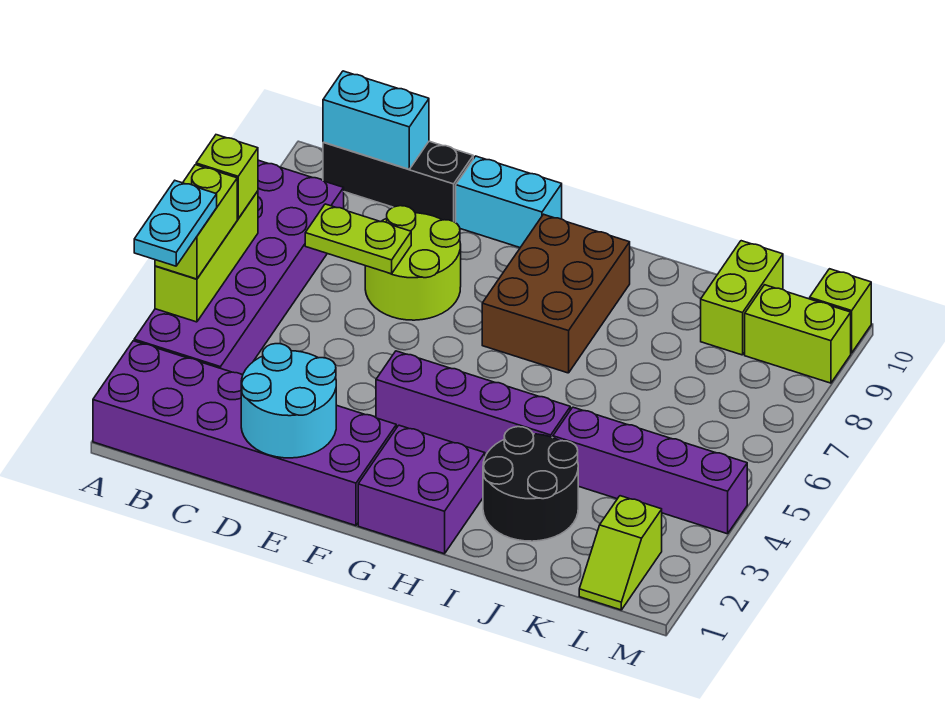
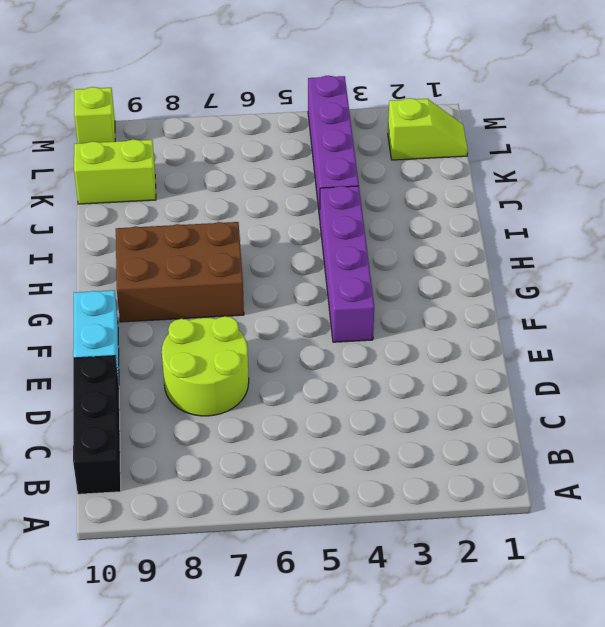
none -> purple 2x6 brick [93,341,396,526]
none -> purple 2x6 brick [134,160,344,375]
none -> purple 2x2 brick [358,425,485,554]

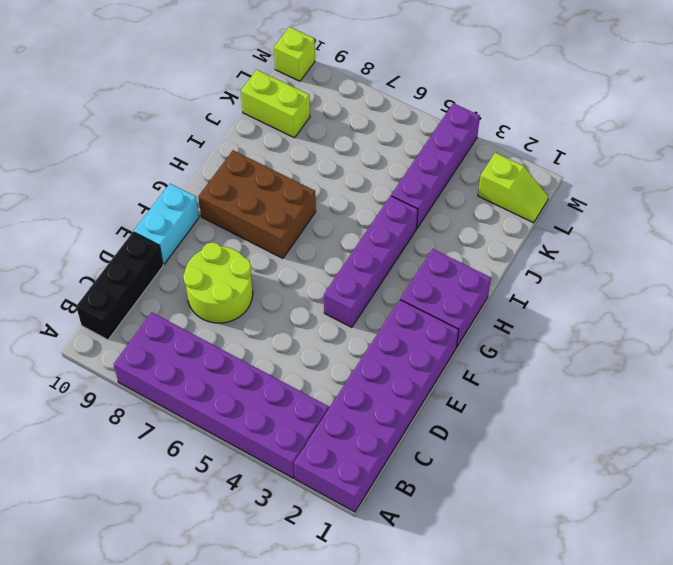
none -> black 2x2 round brick [483,427,578,541]
none -> lime 1x2 brick [745,285,851,383]
none -> lime 1x3 brick [155,191,258,322]

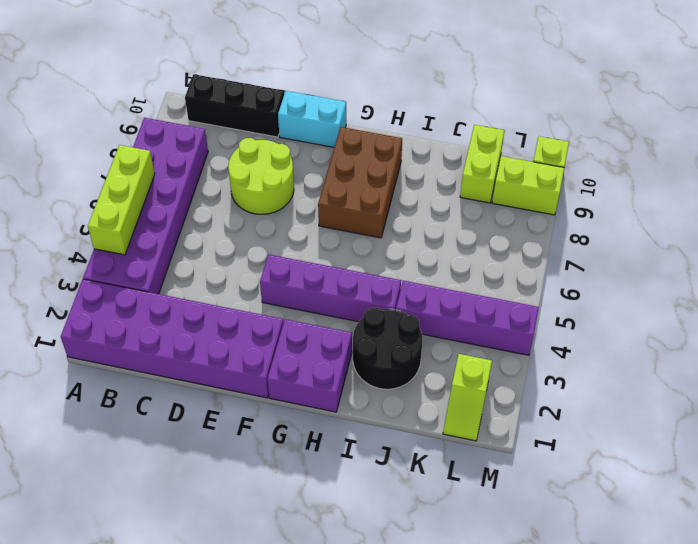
none -> cyan 1x2 brick [323,71,429,169]
none -> lime 1x2 plate [305,204,411,274]
none -> cyan 2x2 round brick [241,344,336,458]

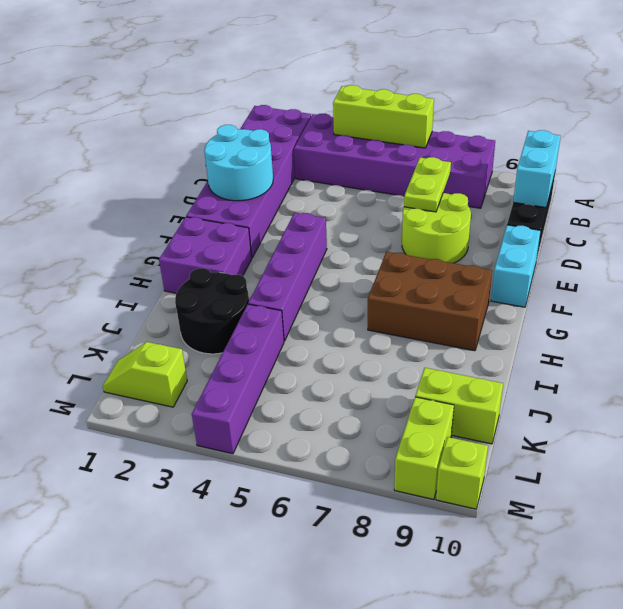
none -> lime 1x2 brick [155,165,237,279]
none -> lime 1x1 brick [196,135,258,219]
none -> cyan 1x2 plate [134,181,217,266]

